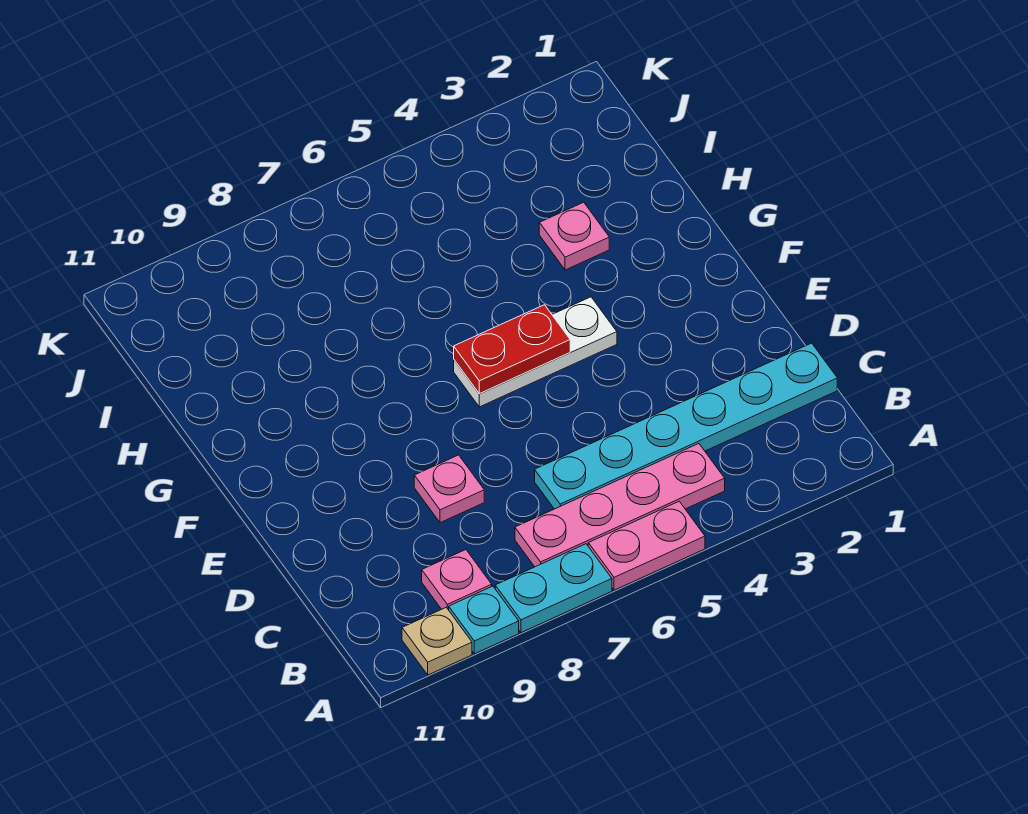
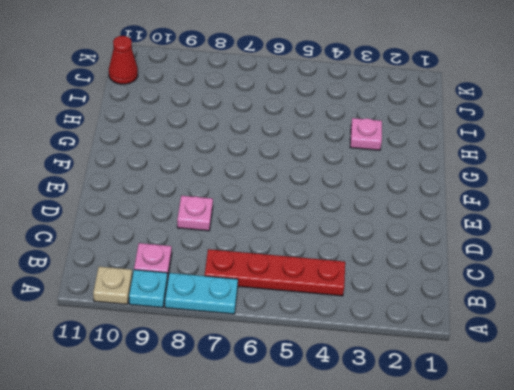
red 1x4 plate [205,249,345,296] -> pink 1x4 plate [515,444,725,567]
red 1x1 cone [109,36,138,84] -> none
none -> pink 1x2 plate [588,501,705,590]
none -> cyan 1x6 plate [535,343,837,509]

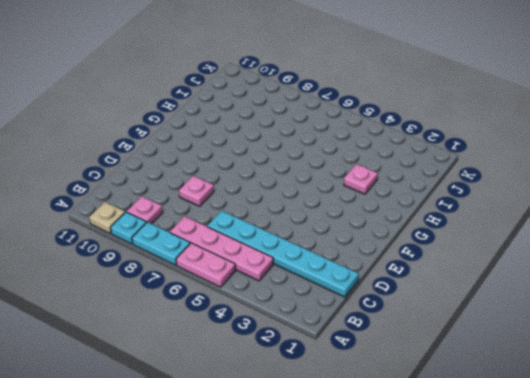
none -> white 1x3 plate [454,297,617,407]
none -> red 1x2 plate [454,305,570,394]

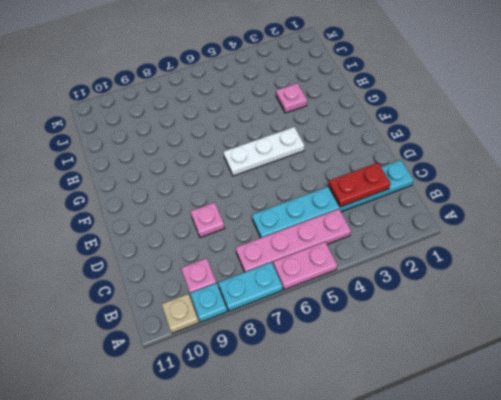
red 1x2 plate [329,163,391,207] -> red 1x2 plate moved to [454,305,570,394]

